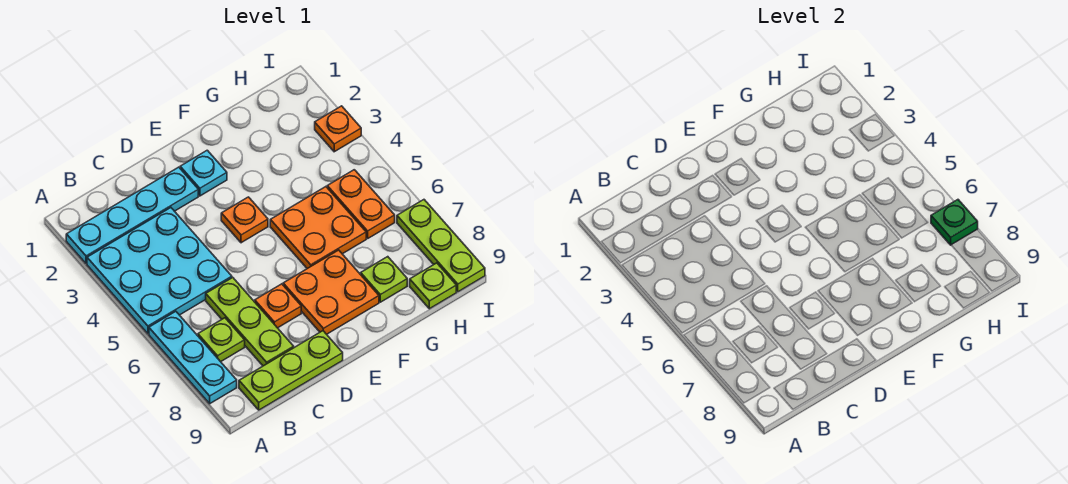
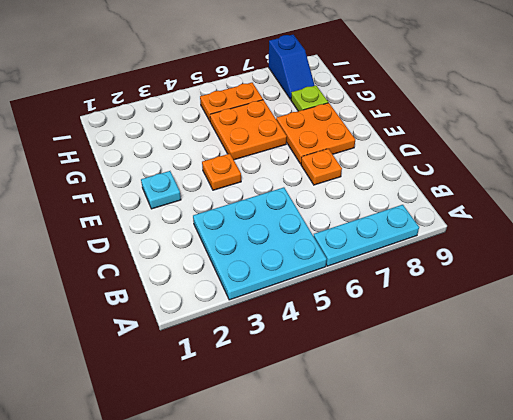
blue 1x2 slope [269,35,315,100] -> lime 1x3 plate [397,200,485,292]
none -> cyan 1x4 plate [66,167,198,264]
none -> lime 1x1 plate [198,318,245,362]
none -> lime 1x3 plate [239,331,343,410]

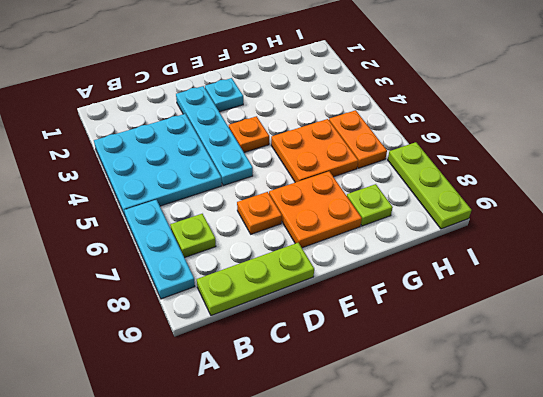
cyan 1x4 plate [176,86,253,186] -> cyan 1x4 plate turned to [66,167,198,264]
none -> lime 1x3 plate [206,278,294,366]
none -> lime 1x1 plate [410,263,456,309]
none -> orange 1x1 plate [315,106,361,152]

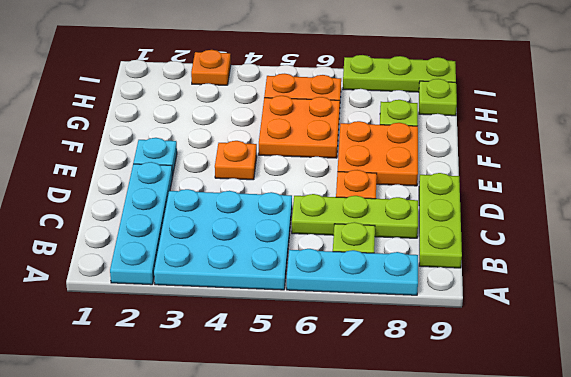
none -> green 1x1 plate [931,200,978,245]

